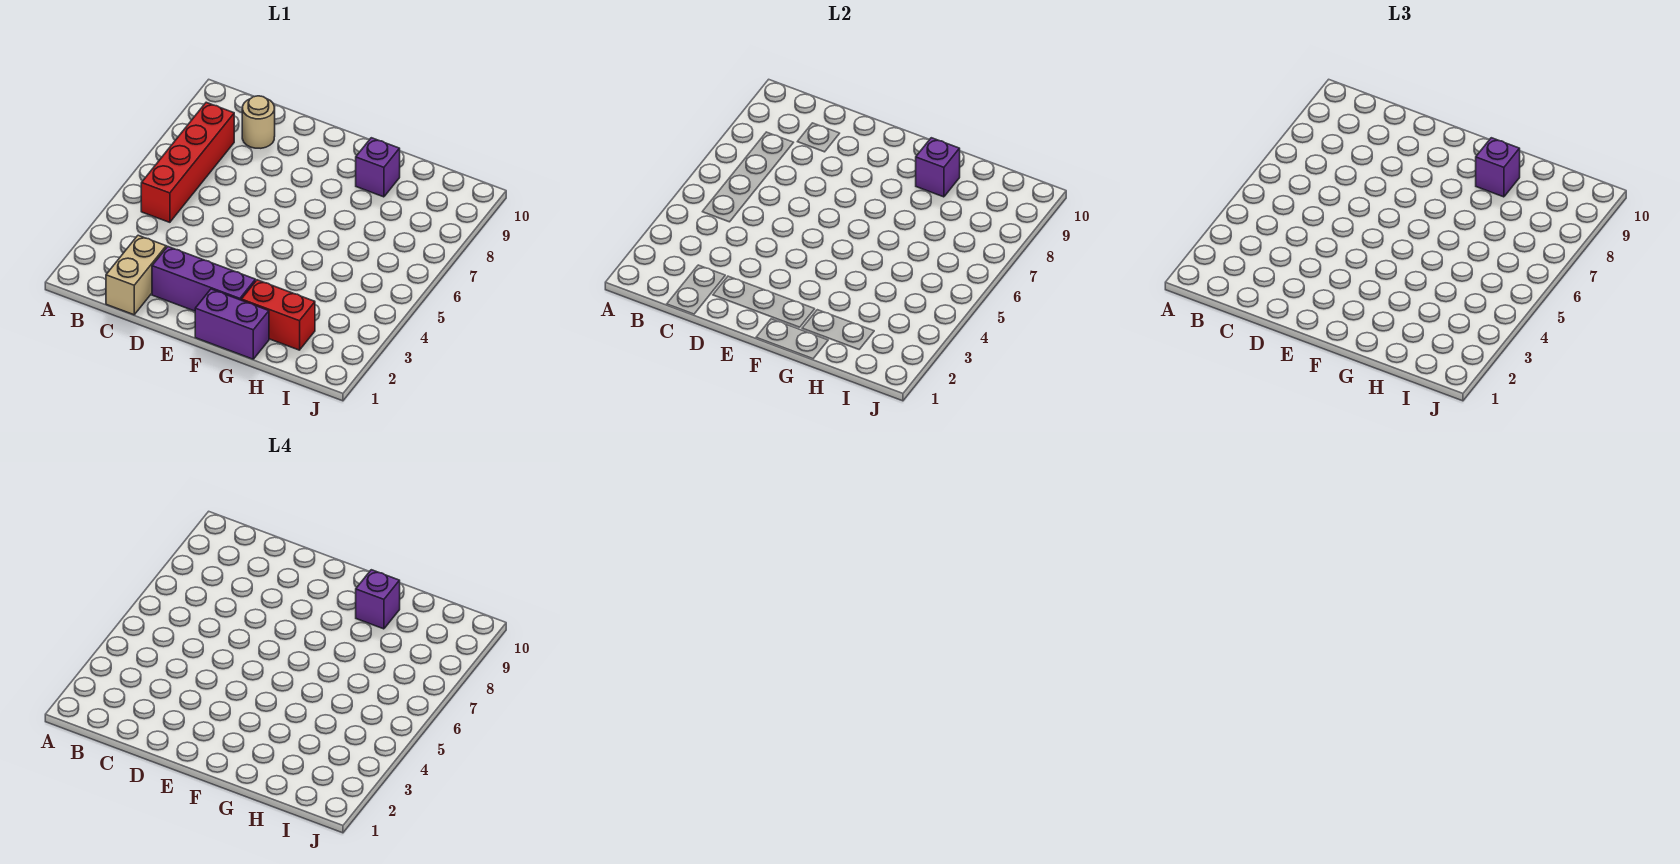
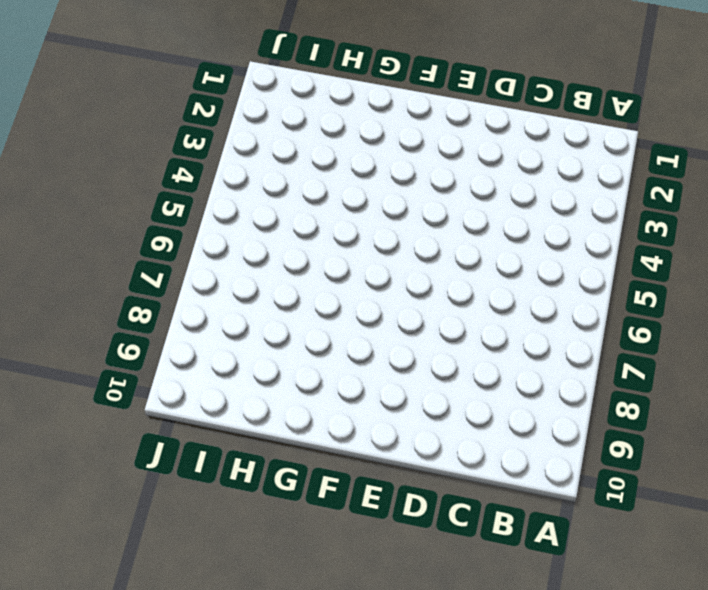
none -> red 1x4 brick [141,102,234,222]
none -> tan 1x2 brick [106,235,166,315]

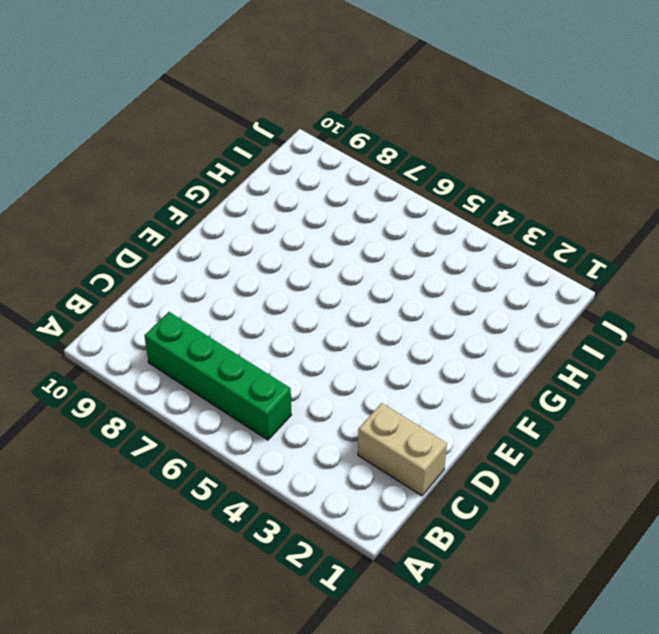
green 1x4 brick [144,312,291,440] -> red 1x4 brick [141,102,234,222]
none -> tan 1x1 round brick [242,96,275,148]
none -> purple 1x3 brick [152,247,256,311]

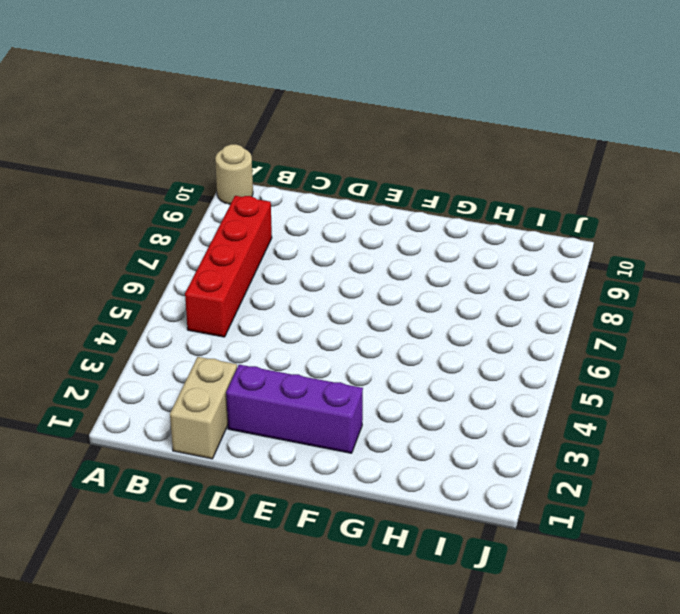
tan 1x1 round brick [215,144,253,204] -> tan 1x1 round brick moved to [242,96,275,148]
none -> purple 1x2 brick [195,289,269,359]
none -> red 1x2 brick [241,280,315,350]

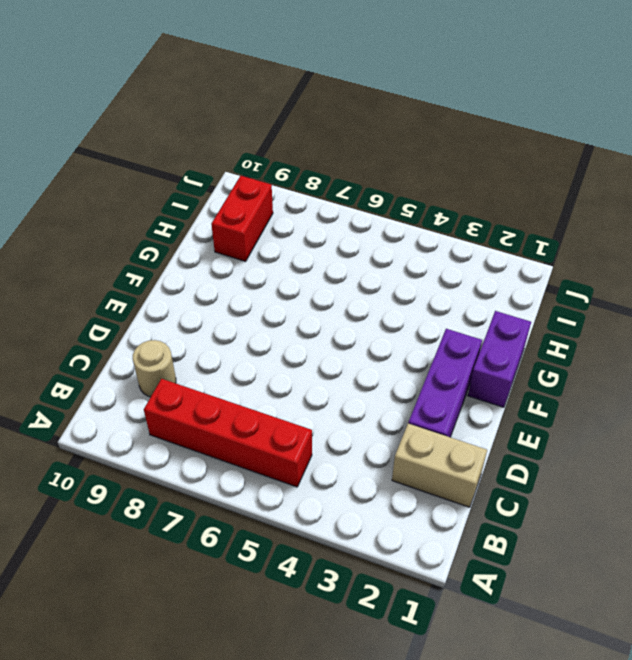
red 1x2 brick [211,176,273,261] -> red 1x2 brick moved to [241,280,315,350]
none -> purple 1x1 brick [356,138,400,197]
none -> purple 1x1 brick [916,138,960,197]

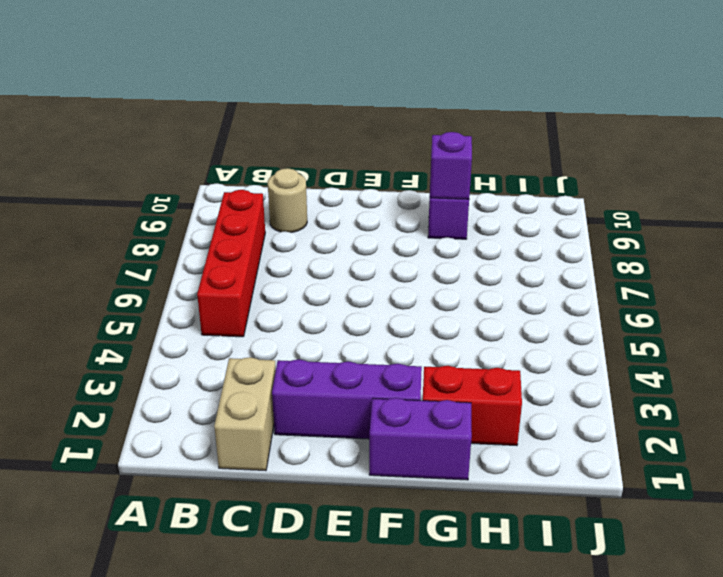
none -> purple 1x1 brick [1476,138,1520,197]
none -> purple 1x1 brick [356,570,400,629]

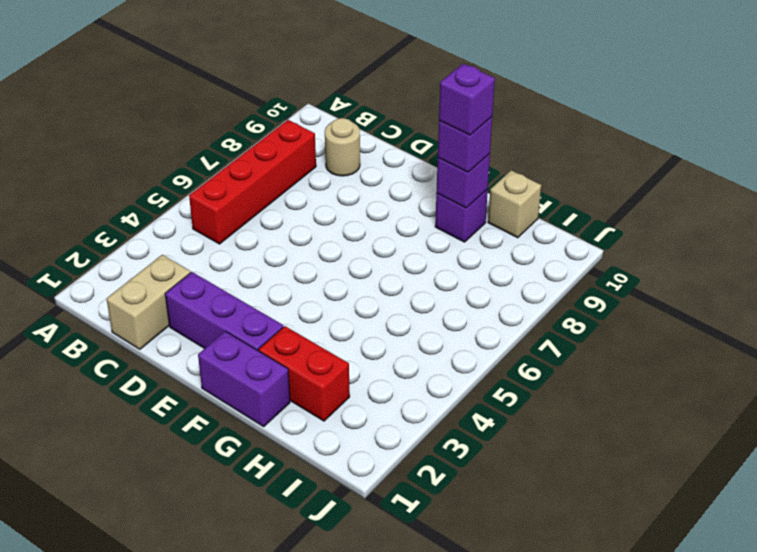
tan 1x1 brick [488,170,541,238] -> none

